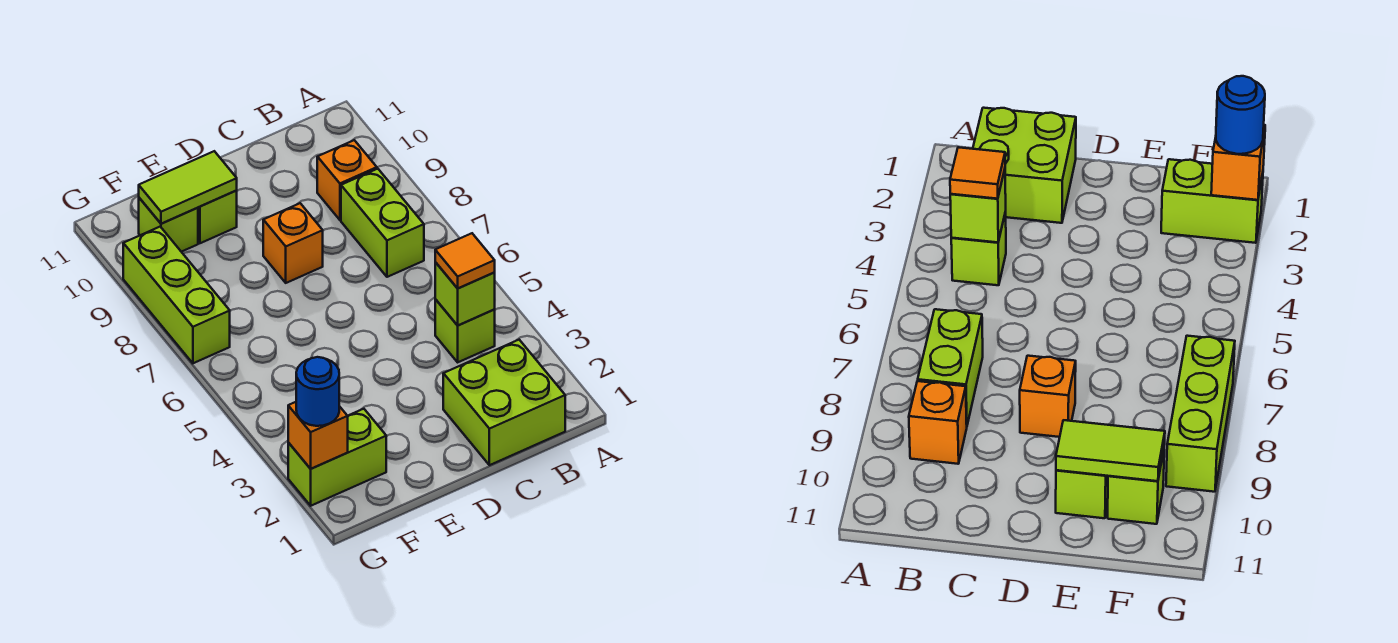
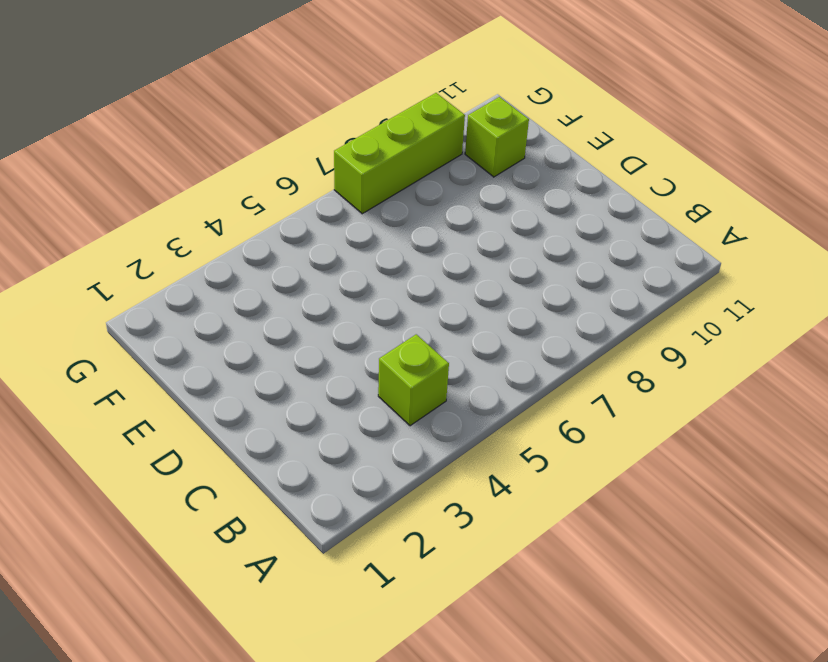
none -> lime 2x2 brick [443,340,565,465]
none -> lime 1x2 brick [341,169,424,277]
none -> orange 1x1 brick [317,140,377,220]

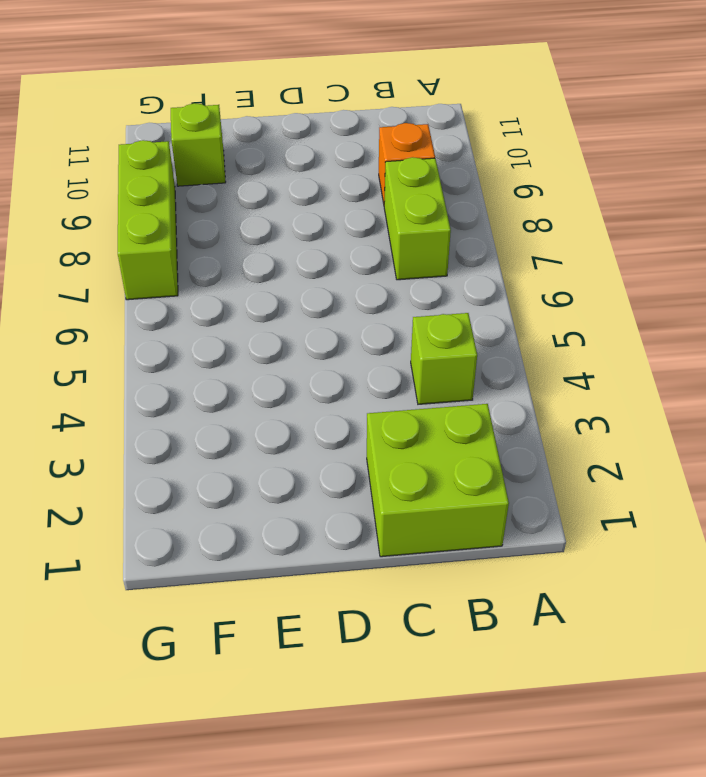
none -> orange 1x1 brick [263,203,323,283]
none -> lime 1x1 brick [198,191,237,243]
none -> lime 1x2 brick [288,409,386,506]

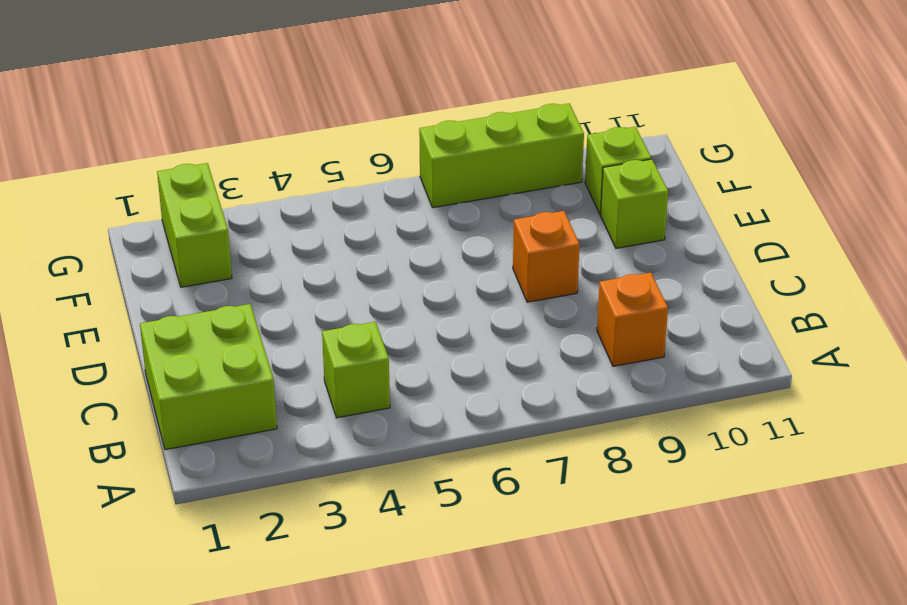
none -> lime 1x2 brick [341,169,424,277]
none -> lime 1x1 brick [435,262,495,325]
none -> lime 1x2 tile [139,151,237,224]

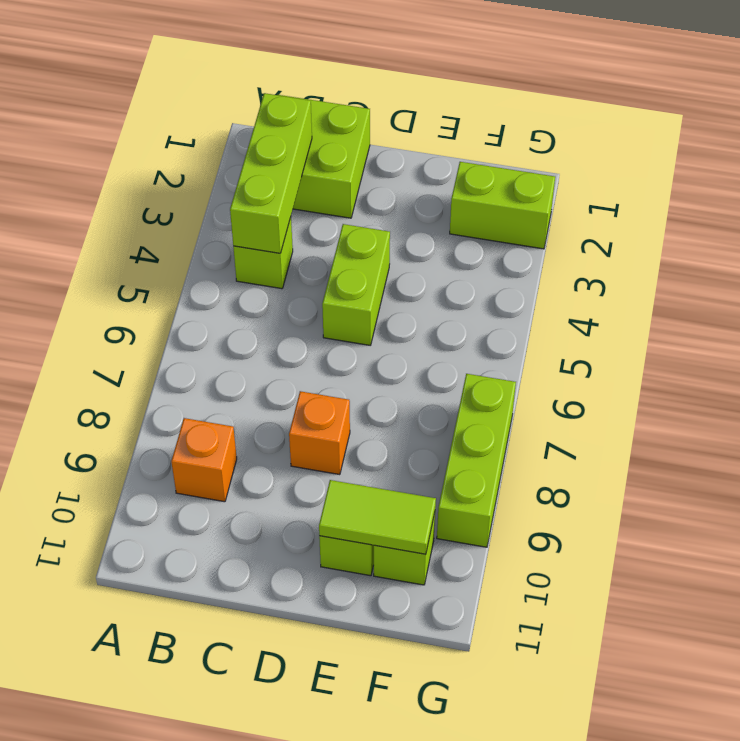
lime 1x3 brick [230,93,312,253] -> lime 1x1 brick [435,262,495,325]
lime 1x2 brick [322,224,390,345] -> lime 1x2 brick moved to [341,169,424,277]
none -> orange 1x1 brick [288,402,348,469]
none -> orange 1x1 tile [435,233,495,288]
none -> blue 1x1 round brick [296,357,339,426]

